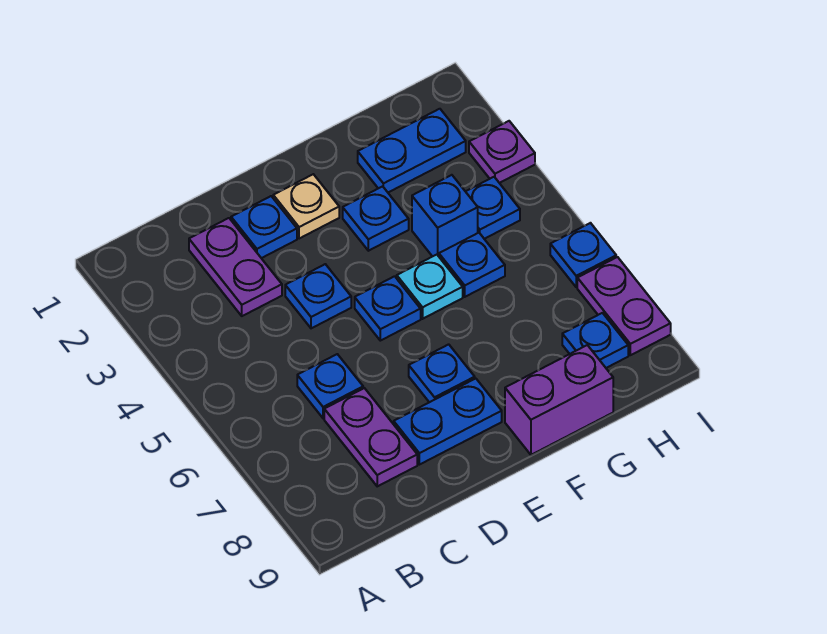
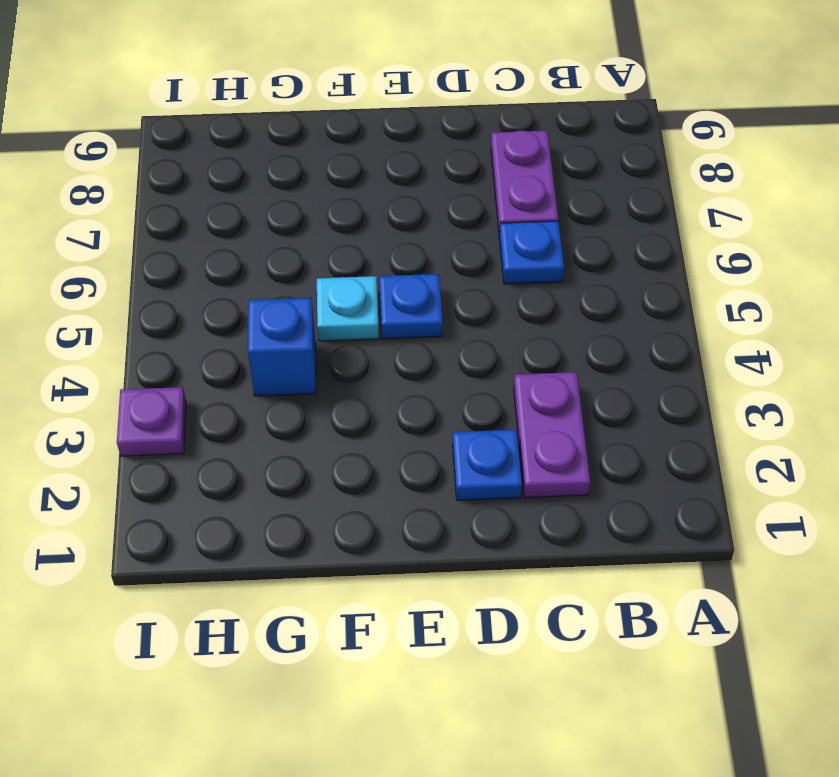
none -> blue 1x1 plate [285,264,351,328]
none -> blue 1x2 plate [394,379,502,465]
none -> tan 1x1 plate [273,174,339,239]

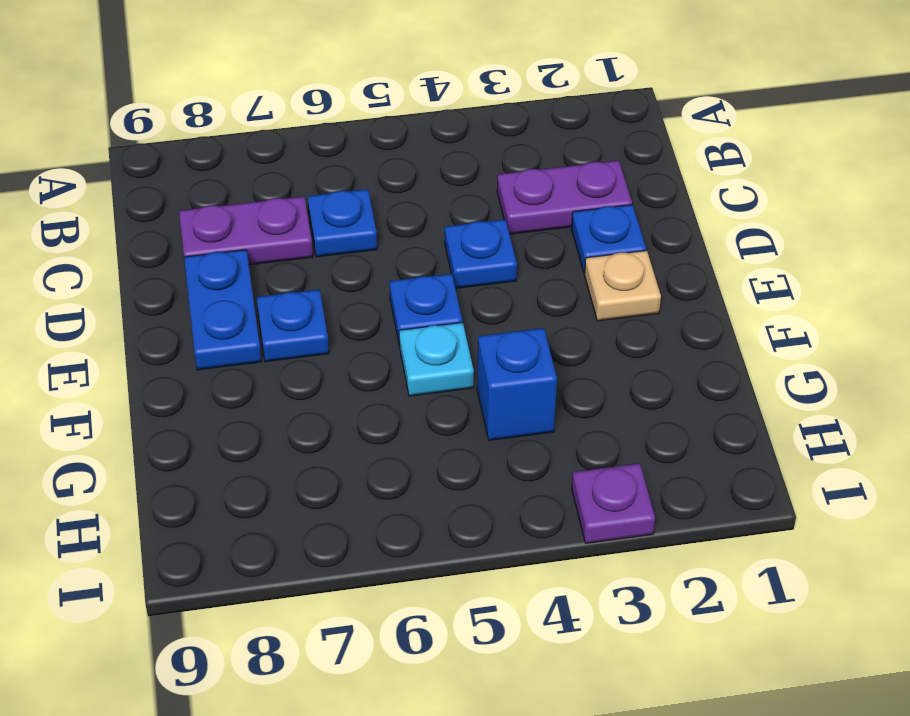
none -> blue 1x1 plate [343,186,409,251]
none -> purple 1x2 brick [505,345,613,455]
none -> blue 1x2 plate [358,109,466,192]

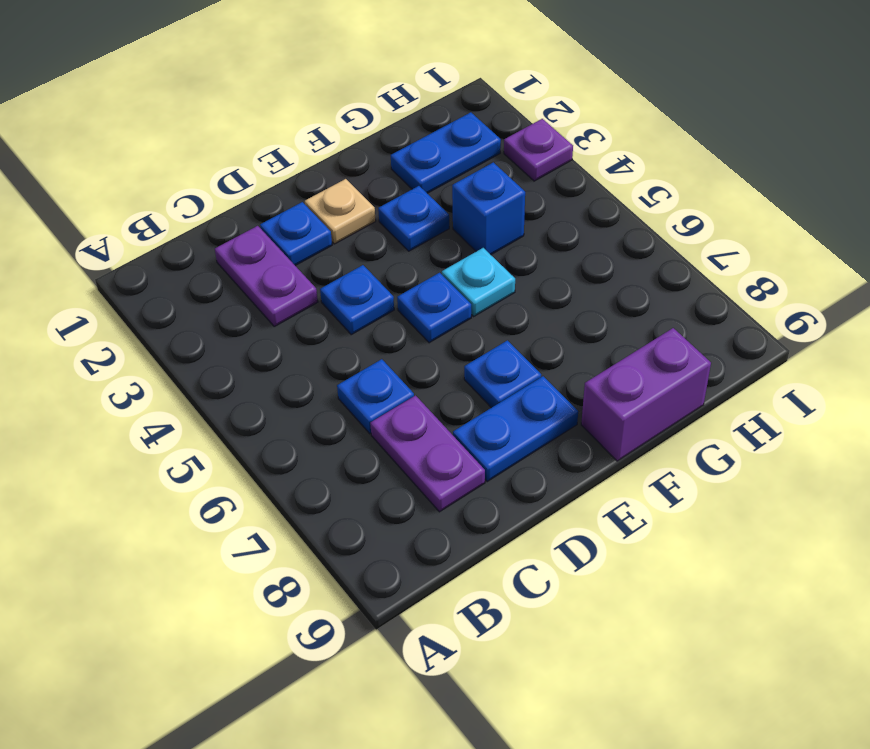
none -> blue 1x1 plate [439,233,505,297]
none -> blue 1x1 plate [465,177,520,239]
none -> blue 1x1 plate [562,313,628,368]

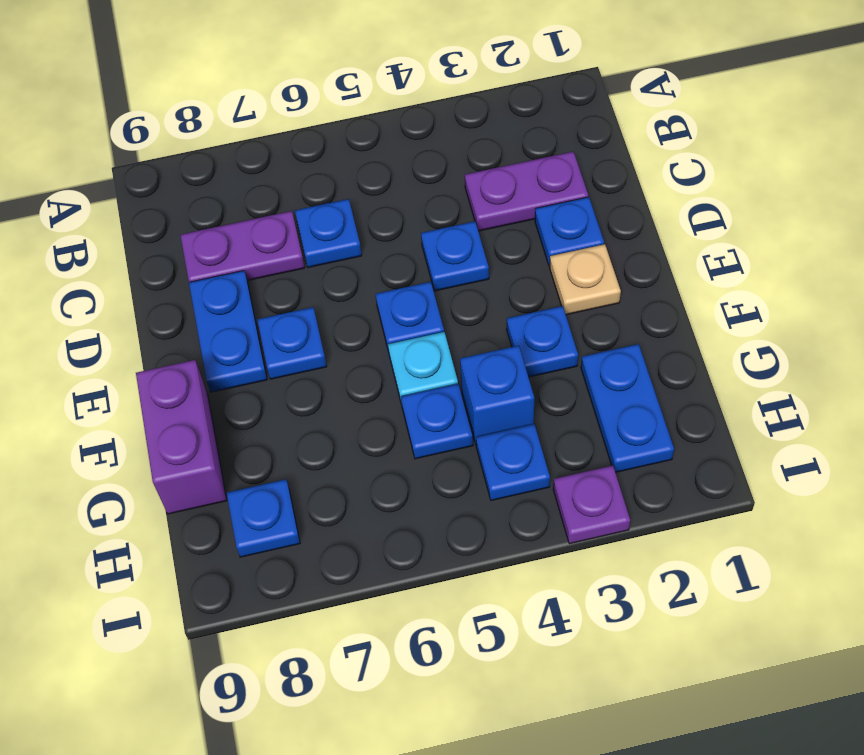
none -> blue 1x1 plate [550,223,616,287]
none -> purple 1x2 plate [577,257,671,355]

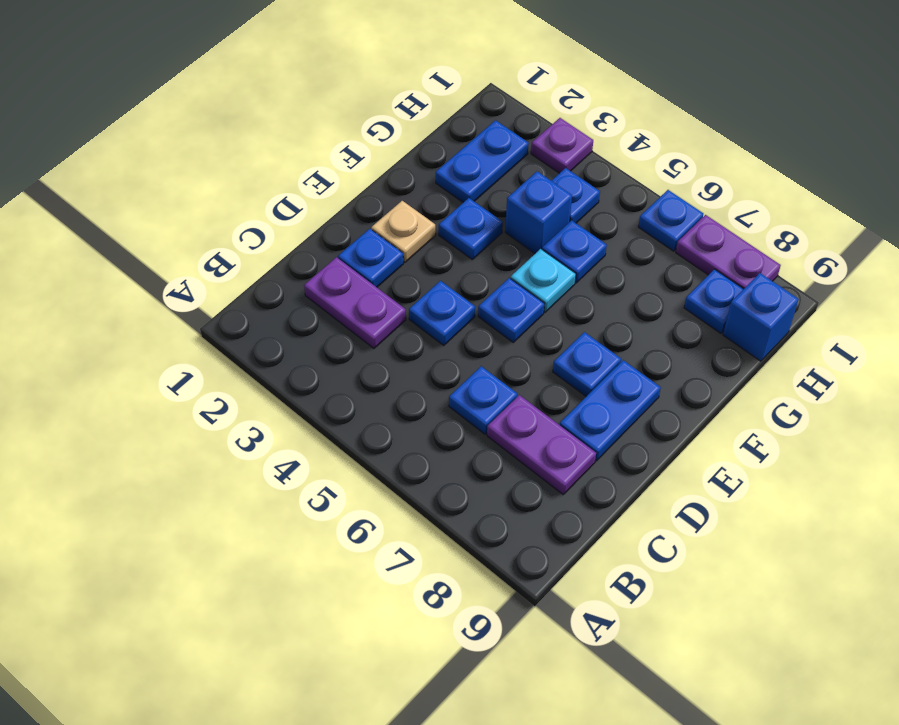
blue 1x1 brick [723,273,799,361] -> none
none -> purple 1x2 brick [505,345,613,455]

